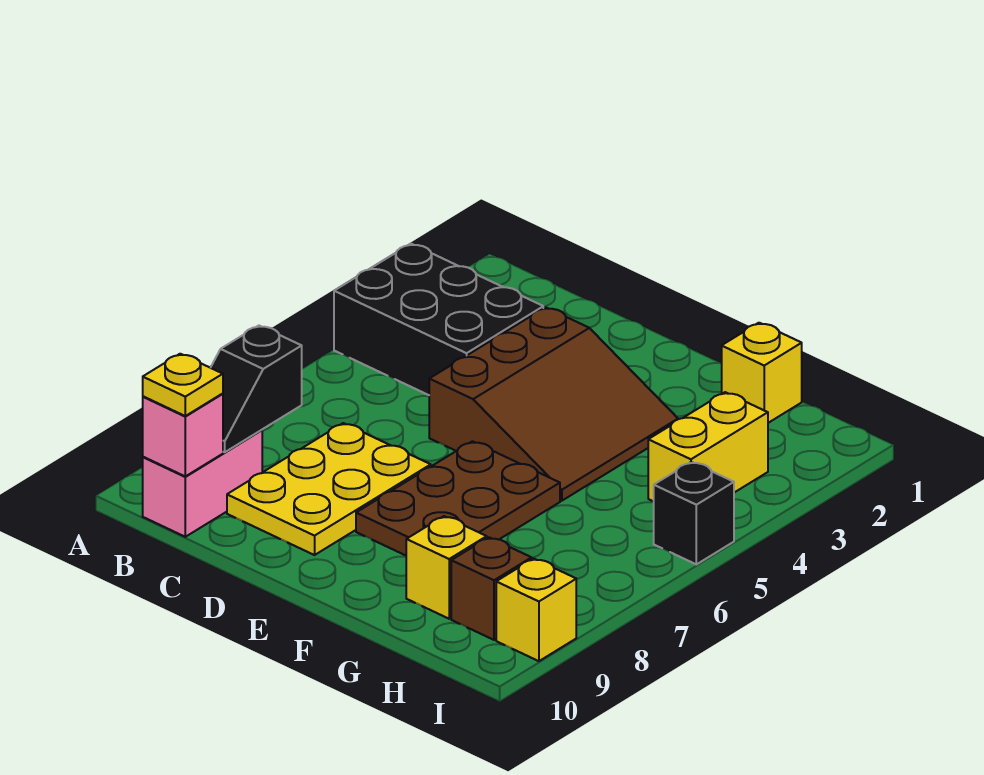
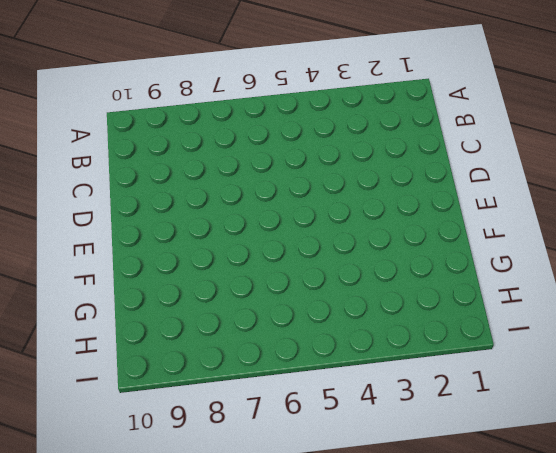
none -> black 2x3 brick [334,244,543,395]
none -> pink 1x2 brick [143,430,262,537]
none -> yellow 2x3 plate [227,423,431,555]

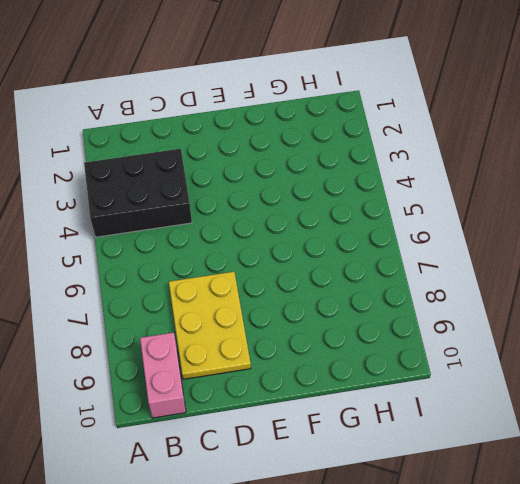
none -> brown 3x3 slope [429,307,678,501]
none -> brown 2x3 plate [356,441,560,555]
none -> yellow 1x1 brick [722,323,802,423]

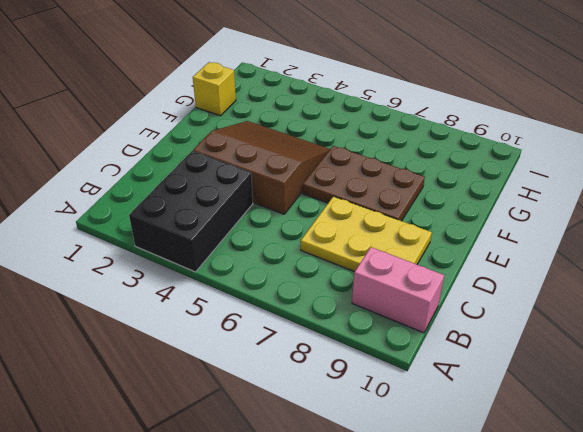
none -> yellow 1x1 brick [406,516,487,619]
none -> yellow 1x2 brick [648,392,768,502]
none -> brown 1x1 brick [451,537,532,640]

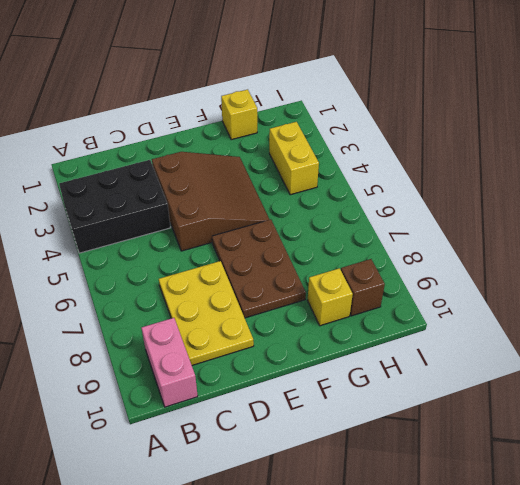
none -> black 1x1 brick [654,462,734,564]
none -> yellow 1x1 brick [496,559,576,661]
none -> black 1x2 slope [211,326,302,452]

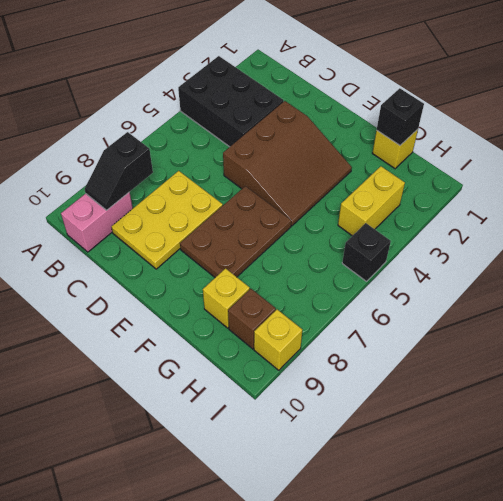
black 1x1 brick [377,88,424,145] -> none
none -> pink 1x1 brick [143,394,223,476]
none -> yellow 1x1 plate [143,354,223,416]

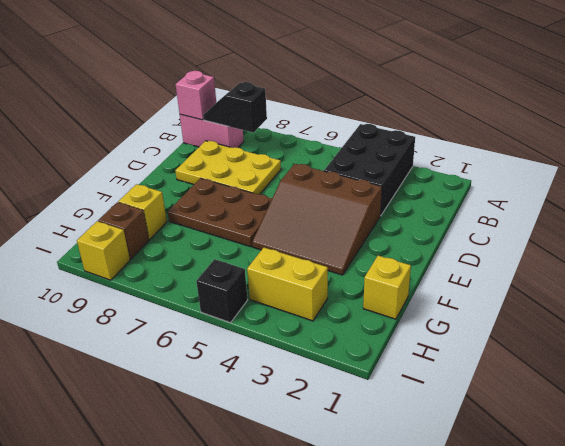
none -> yellow 1x1 plate [143,354,223,416]

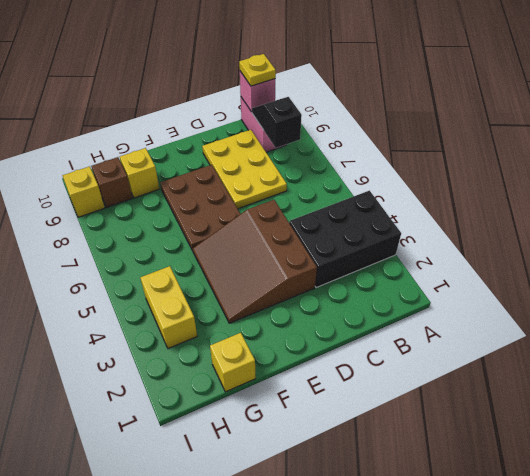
none -> black 1x1 brick [654,462,734,564]

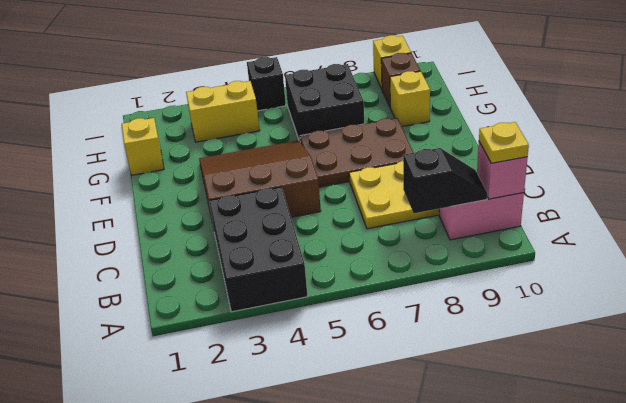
black 2x2 brick [285,64,364,141] -> none

